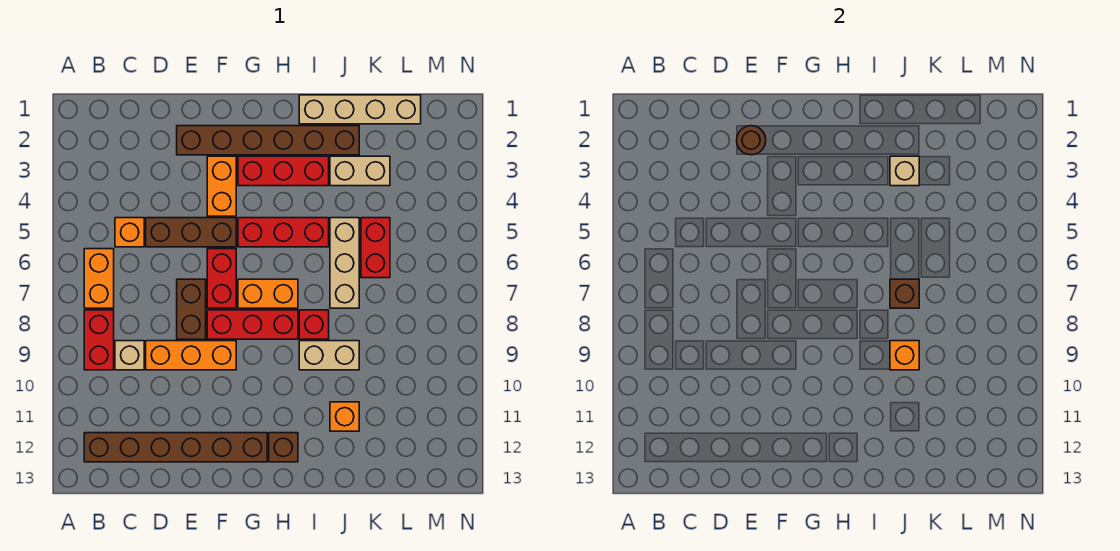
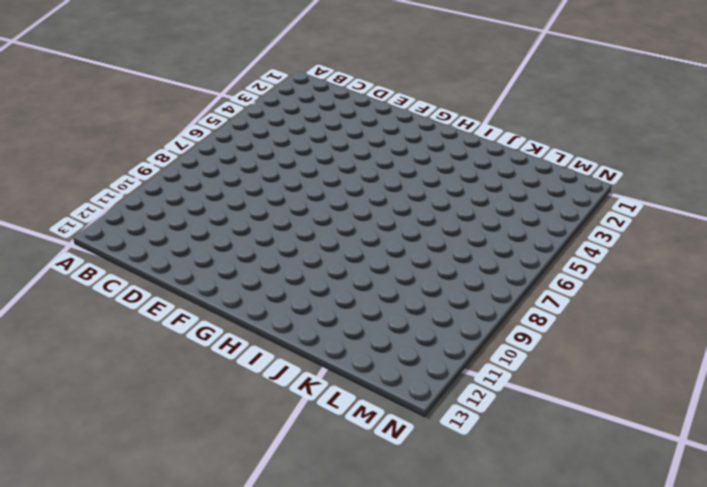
none -> orange 1x2 brick [84,249,114,308]
none -> red 1x2 brick [84,310,114,370]
none -> brown 1x6 brick [84,433,267,462]

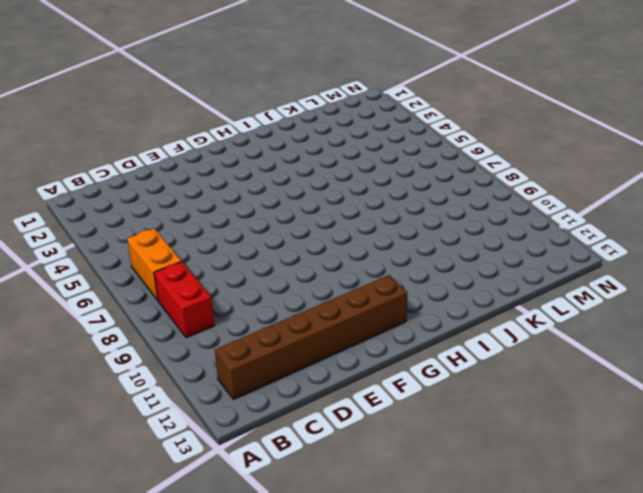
none -> orange 1x1 brick [115,218,144,247]
none -> tan 1x1 brick [115,341,144,370]
none -> brown 1x3 brick [146,218,236,247]

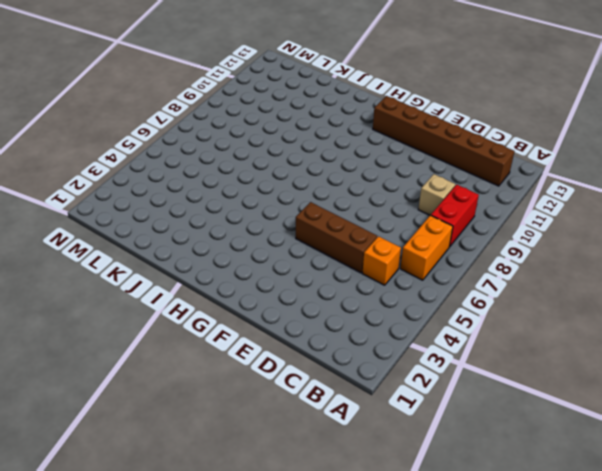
none -> orange 1x3 brick [146,341,236,370]
none -> brown 1x6 brick [177,126,359,155]
none -> brown 1x2 brick [177,279,206,339]

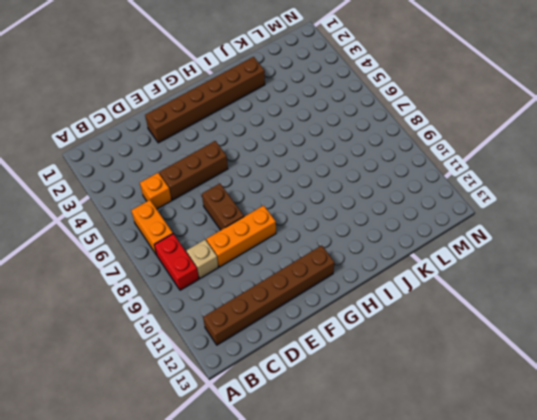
none -> orange 1x2 brick [207,156,236,216]
none -> red 1x2 brick [207,249,236,308]
none -> red 1x3 brick [207,310,298,339]

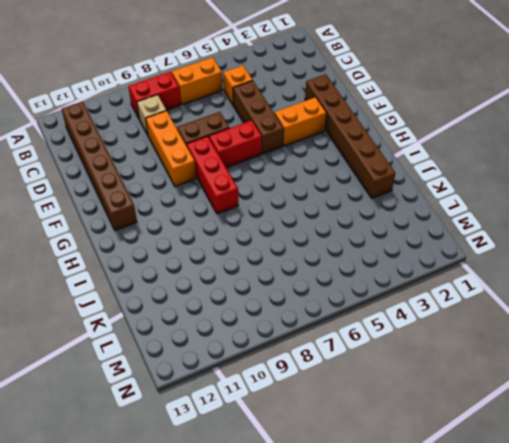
none -> red 1x3 brick [238,156,329,186]
none -> red 1x3 brick [238,218,329,247]
none -> orange 1x2 brick [238,279,298,308]

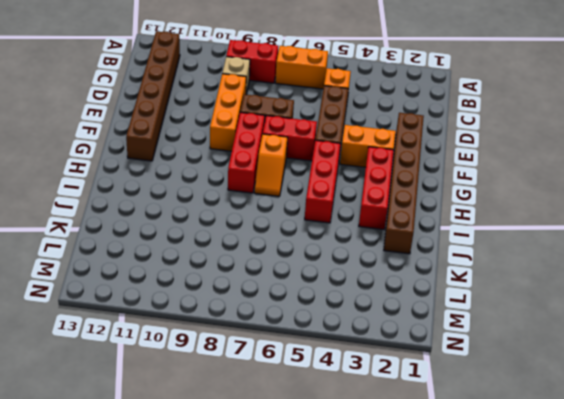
orange 1x2 slope [254,134,288,196] -> orange 1x2 brick [238,279,298,308]
none -> brown 1x1 brick [269,433,298,462]
none -> tan 1x4 brick [299,95,421,124]
none -> red 1x1 brick [299,310,329,339]

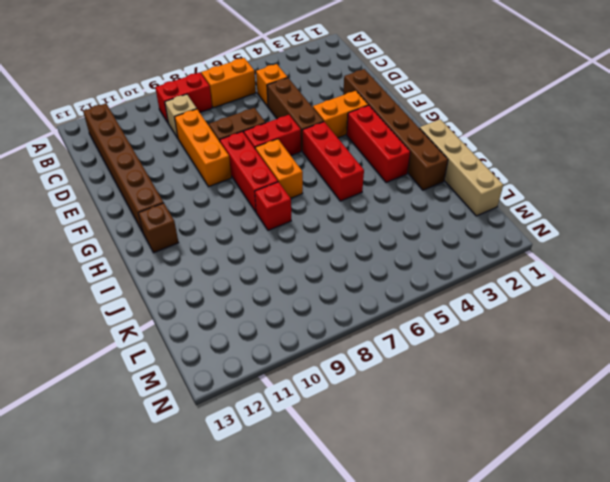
none -> tan 1x2 brick [299,341,359,370]
none -> tan 1x2 brick [330,156,390,186]
none -> tan 1x3 brick [330,218,359,308]

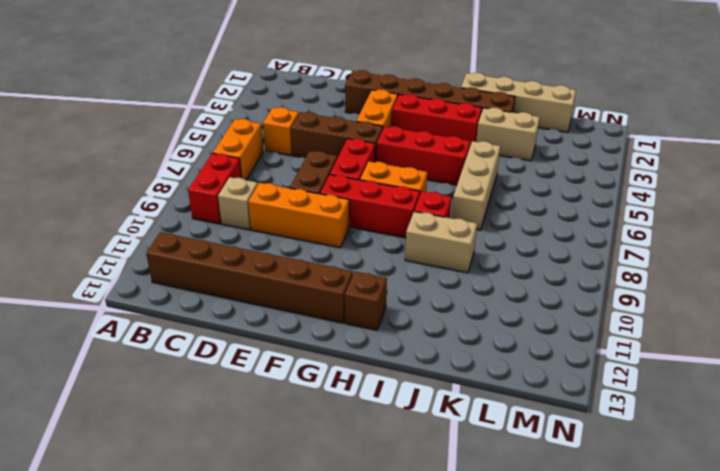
none -> orange 1x1 brick [330,402,359,431]
none -> red 1x2 brick [361,218,390,278]
none -> brown 1x1 round brick [737,126,766,155]

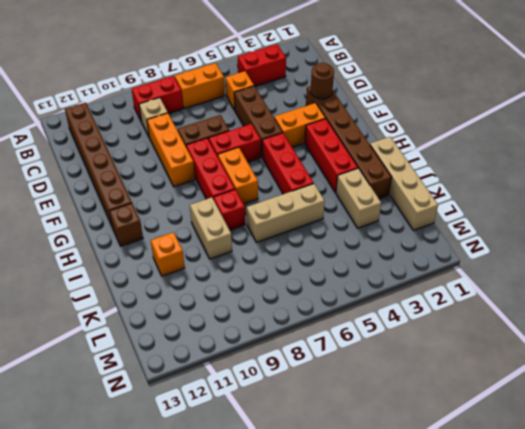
red 1x2 brick [238,44,286,86] -> red 1x2 brick moved to [361,218,390,278]
none -> tan 1x1 brick [890,156,919,186]
none -> brown 1x1 brick [890,279,919,308]
none -> orange 1x1 brick [890,341,919,370]

